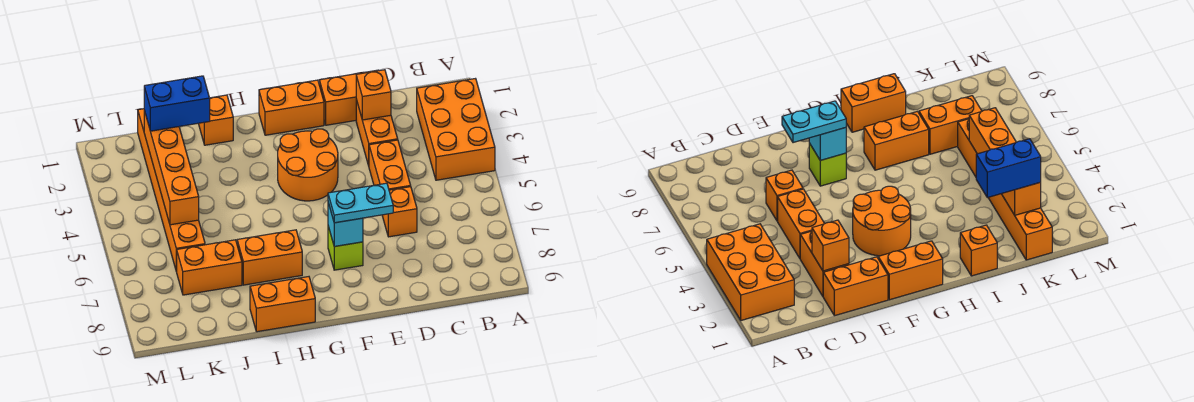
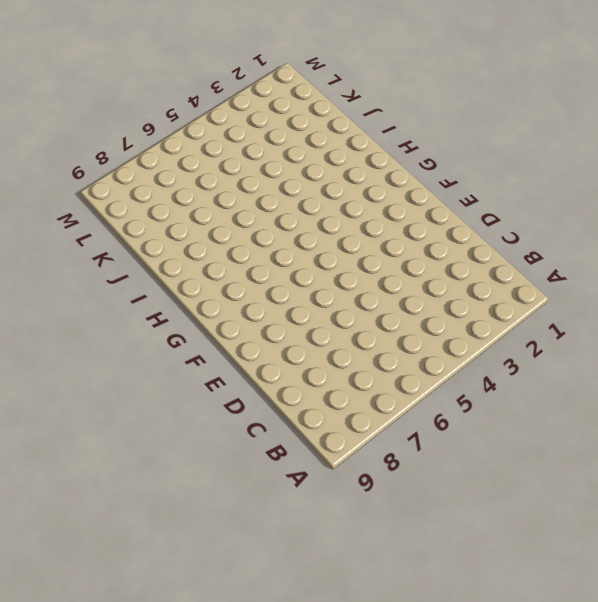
none -> orange 2x3 brick [417,79,495,180]
none -> orange 1x2 brick [319,70,379,125]
none -> orange 1x2 brick [356,100,398,166]

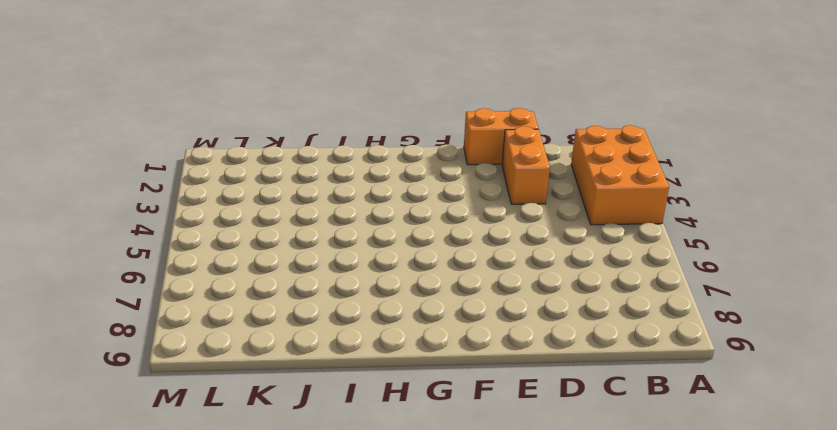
none -> orange 1x2 brick [369,140,411,190]
none -> orange 1x1 brick [382,187,417,237]
none -> orange 1x2 brick [259,80,324,135]

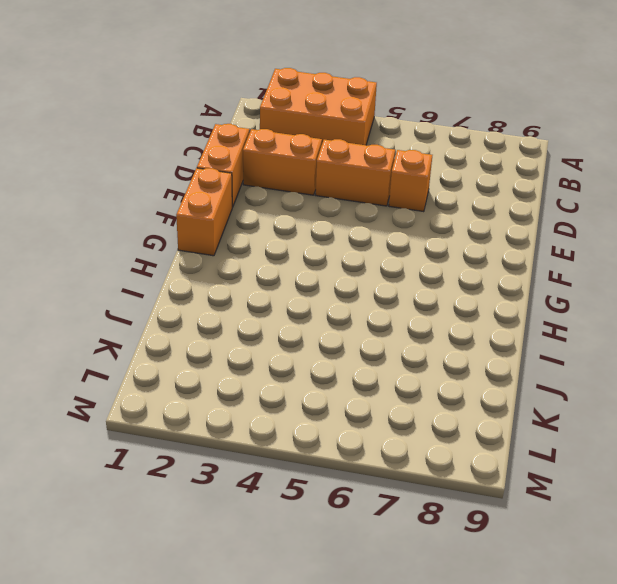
none -> orange 2x2 round brick [278,129,338,201]
none -> lime 1x1 brick [328,226,363,270]
none -> orange 1x2 brick [237,230,302,285]

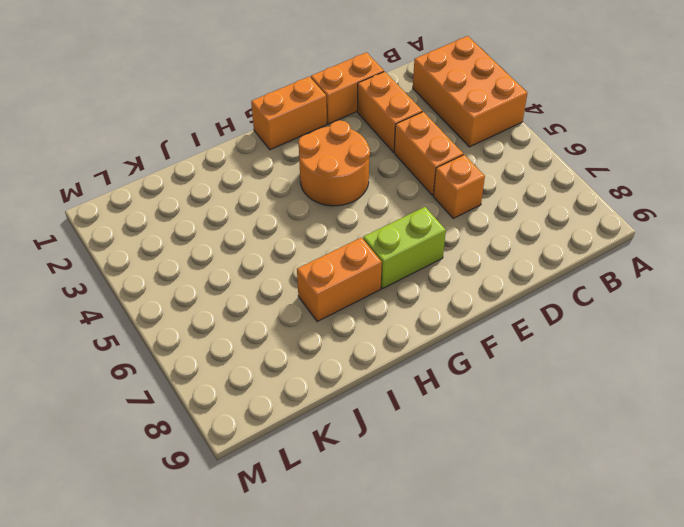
lime 1x2 brick [363,207,446,289] -> lime 1x1 brick [328,226,363,270]
none -> orange 1x2 brick [250,277,315,332]
none -> orange 1x1 brick [198,95,233,145]
none -> orange 1x2 brick [177,240,242,295]

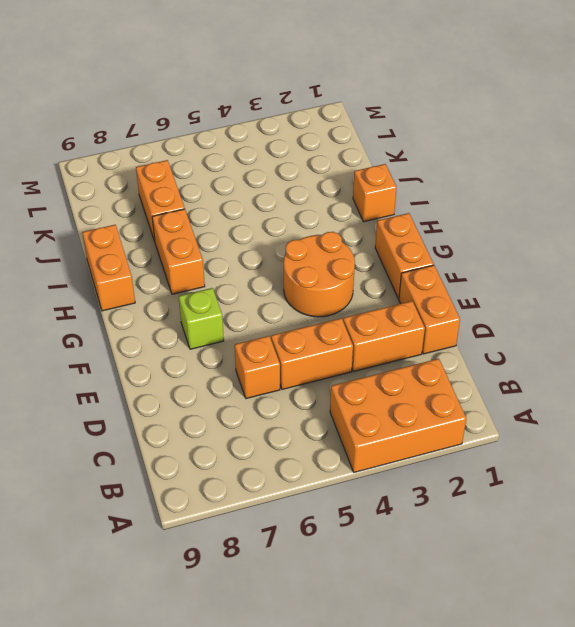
none -> orange 1x6 brick [138,109,205,272]
none -> orange 1x1 brick [356,70,391,120]
none -> cyan 1x1 brick [328,203,363,246]

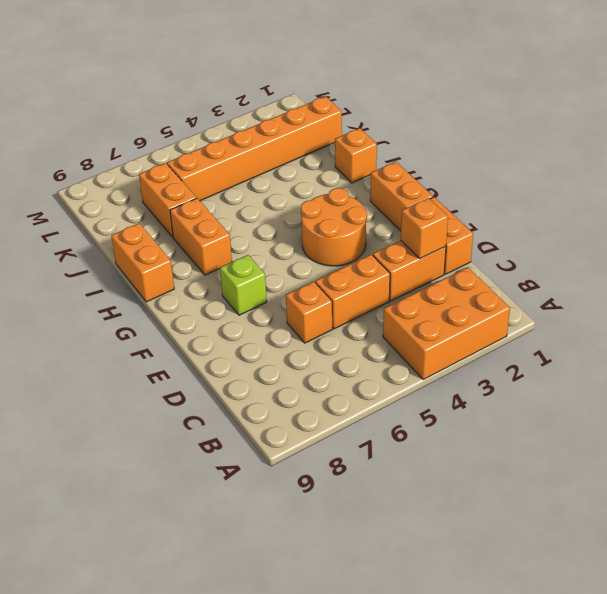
none -> cyan 1x1 brick [328,203,363,246]
none -> orange 1x4 brick [144,110,199,225]
none -> cyan 1x2 plate [328,183,393,223]

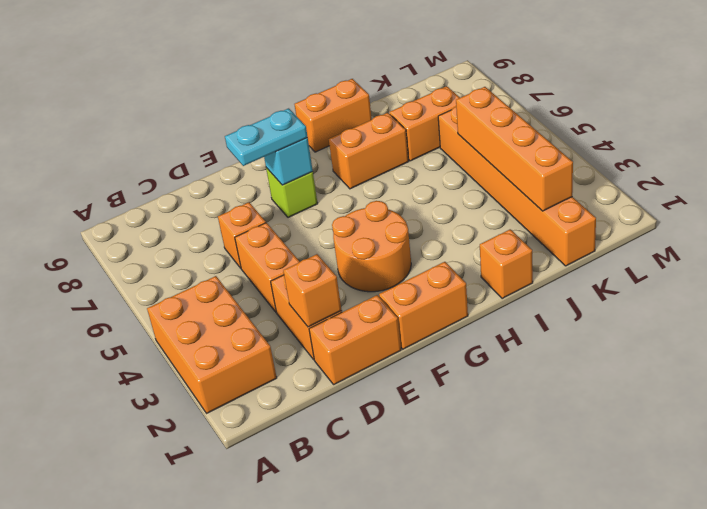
none -> blue 1x2 brick [144,76,210,131]

